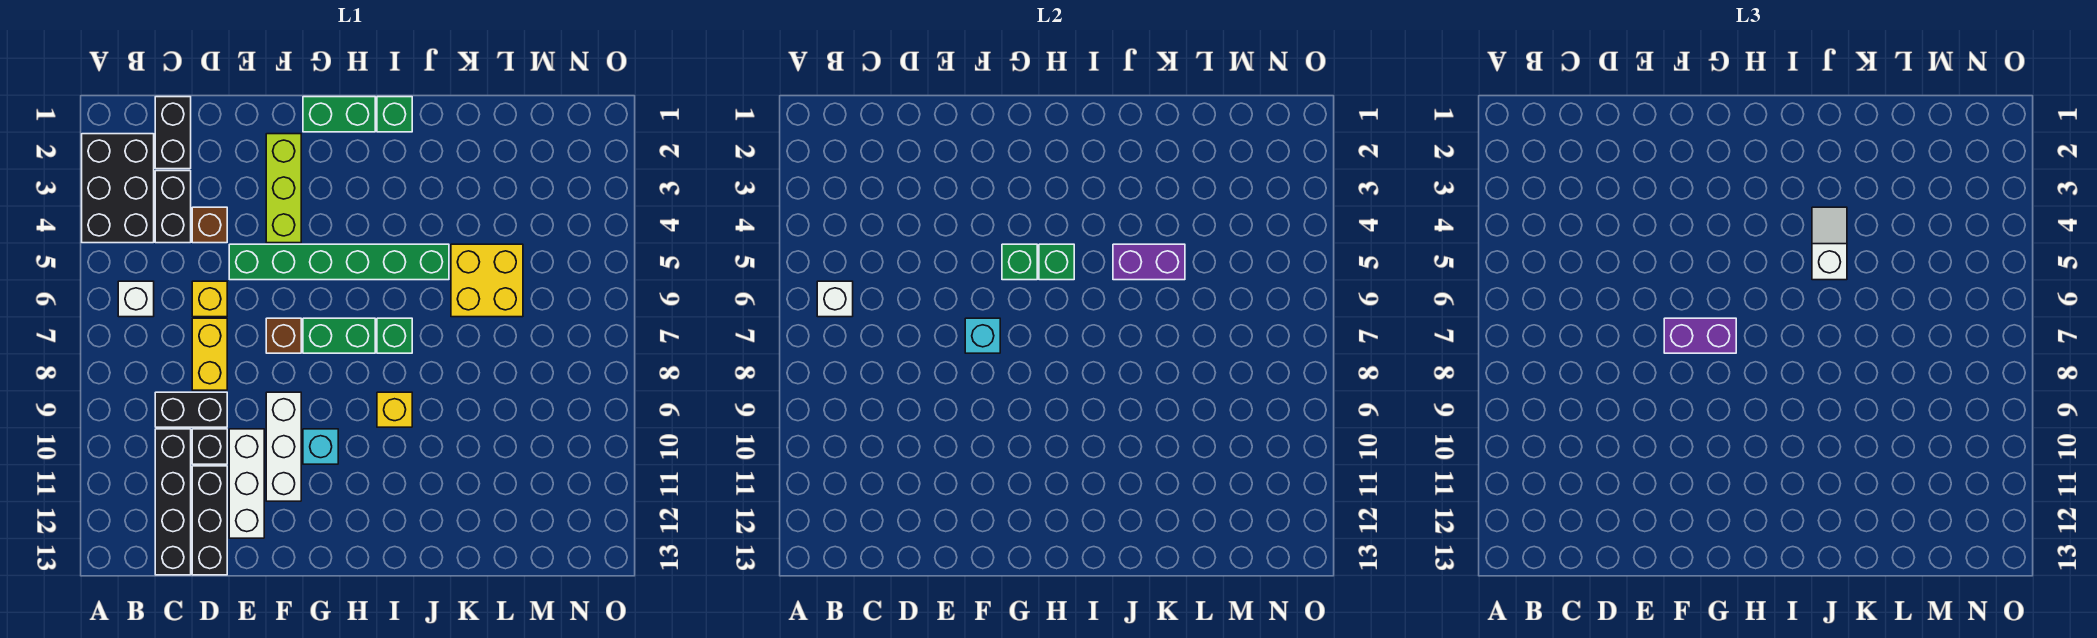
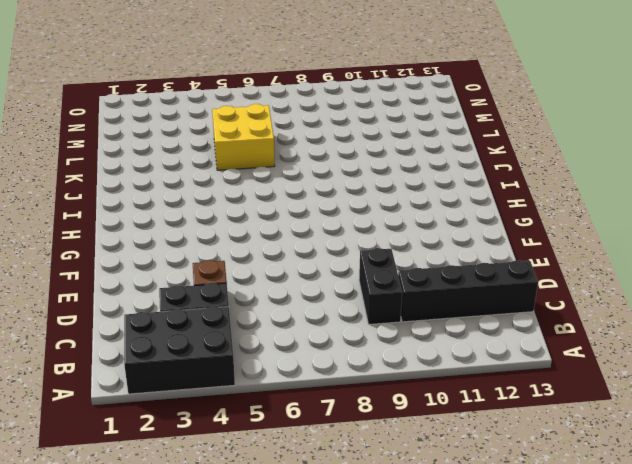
none -> white 1x1 brick [118,281,154,317]
none -> black 1x2 brick [155,97,191,169]
none -> yellow 1x1 brick [192,281,227,317]
none -> yellow 1x2 brick [192,318,227,390]

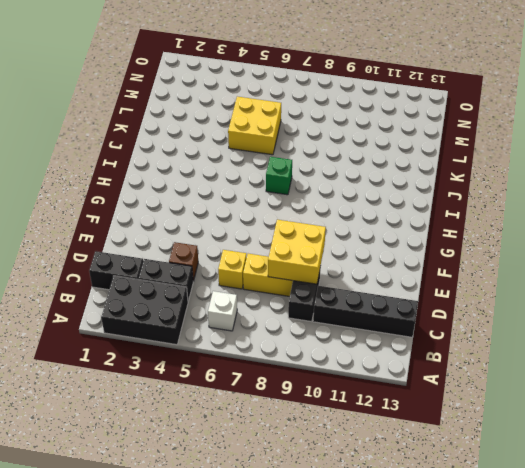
yellow 2x2 brick [268,220,326,284] -> none
none -> black 1x1 brick [192,429,227,464]
none -> black 1x3 brick [192,466,227,575]
none -> green 1x6 brick [229,244,449,280]
none -> white 1x3 brick [229,429,264,538]

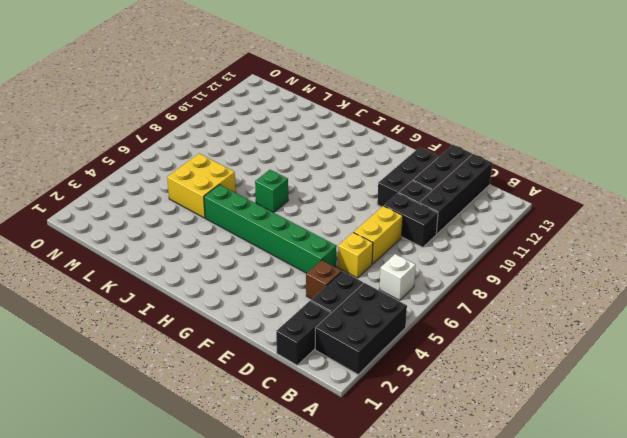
black 1x3 brick [377,147,438,207] -> white 1x3 brick [229,429,264,538]
none -> lime 1x3 brick [266,134,301,243]
none -> brown 1x1 brick [266,318,301,353]
none -> white 1x3 brick [266,392,301,501]
none -> green 1x2 brick [303,97,375,132]

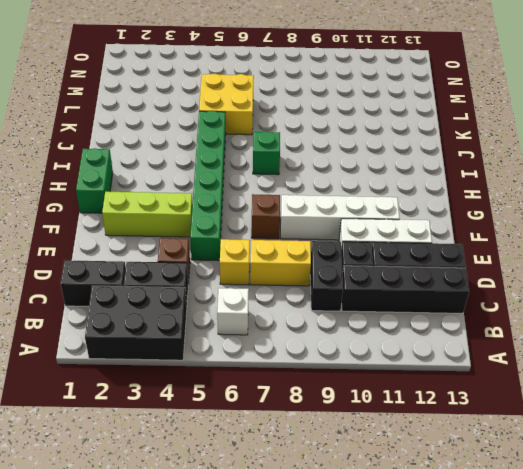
white 1x4 brick [280,195,399,240] -> white 1x3 brick [266,392,301,501]
none -> green 1x2 brick [303,318,375,353]
none -> cyan 1x1 brick [303,429,338,464]
none -> green 1x1 brick [377,97,412,132]
none -> yellow 1x1 brick [377,392,412,427]

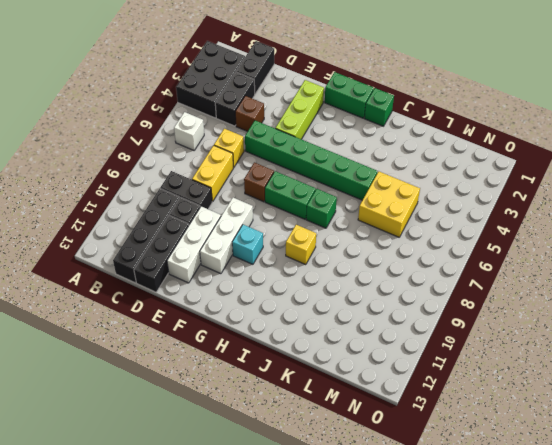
none -> white 1x1 brick [817,281,853,317]
none -> cyan 1x1 brick [965,318,1000,353]
none -> green 1x1 brick [1002,244,1037,280]
none -> green 1x1 brick [1039,244,1074,280]

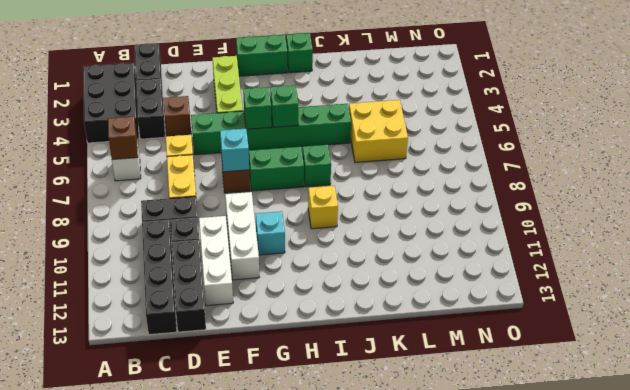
brown 1x1 brick [108,116,138,160] -> white 1x1 brick [817,281,853,317]
none -> purple 1x2 brick [1113,244,1185,280]
none -> purple 1x2 brick [1664,318,1736,353]
none -> white 1x2 slope [1812,207,1847,280]

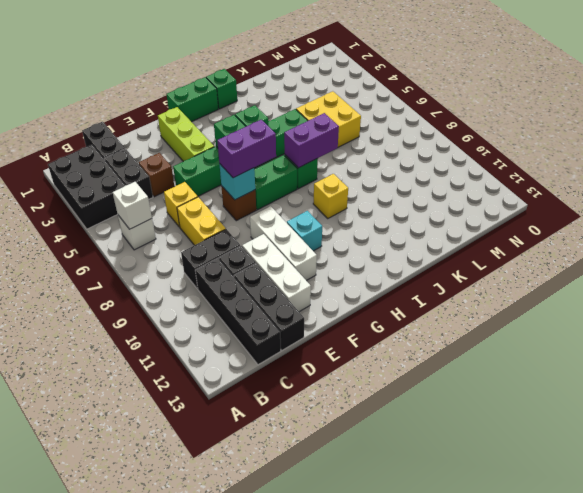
purple 1x2 brick [284,113,339,168] -> purple 1x2 brick moved to [1113,244,1185,280]
none -> white 1x2 slope [1812,207,1847,280]

